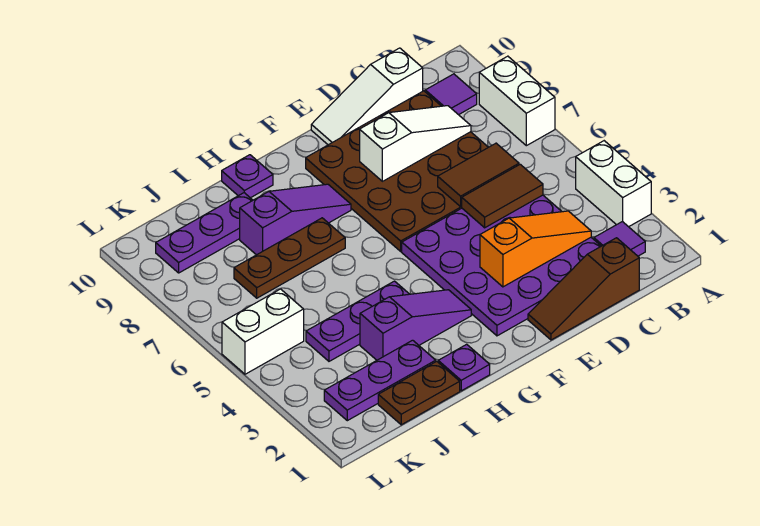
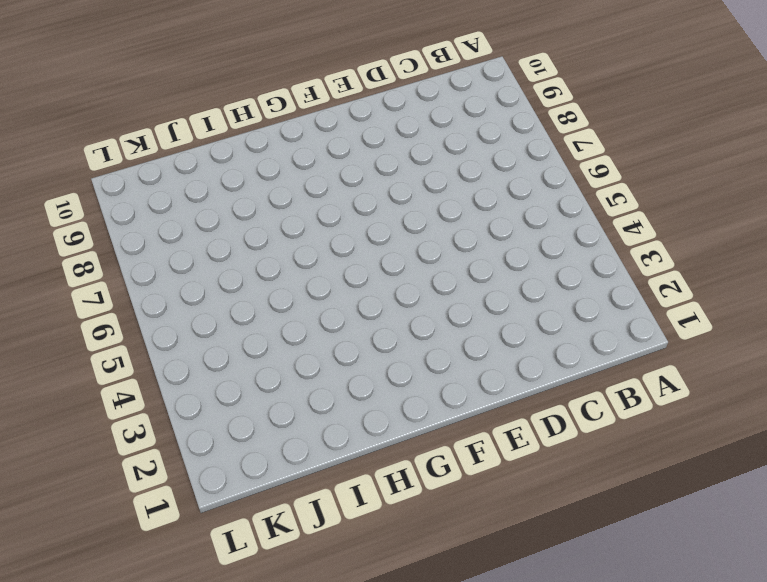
none -> white 1x2 brick [576,141,651,227]
none -> white 1x2 brick [479,56,555,146]
none -> purple 1x1 tile [594,222,645,256]

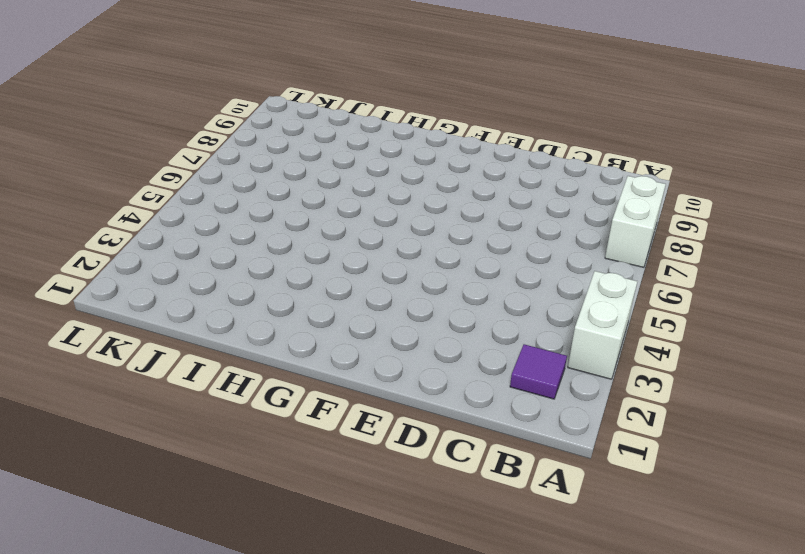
none -> purple 1x1 tile [425,74,477,115]
none -> brown 1x3 slope [528,238,639,340]
none -> purple 4x4 plate [402,195,601,336]

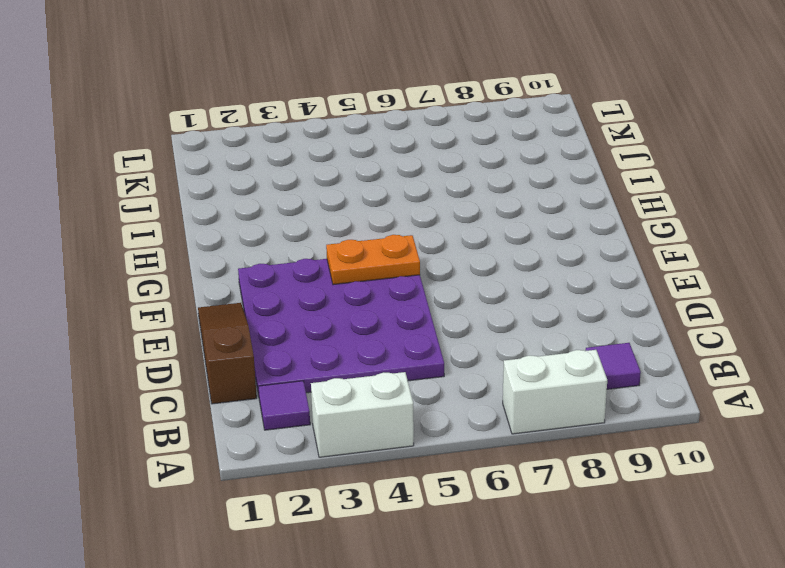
orange 1x2 plate [326,235,420,285] -> none
none -> brown 4x4 plate [306,91,488,251]
none -> white 1x3 slope [311,48,423,145]
none -> purple 1x3 slope [360,290,471,360]

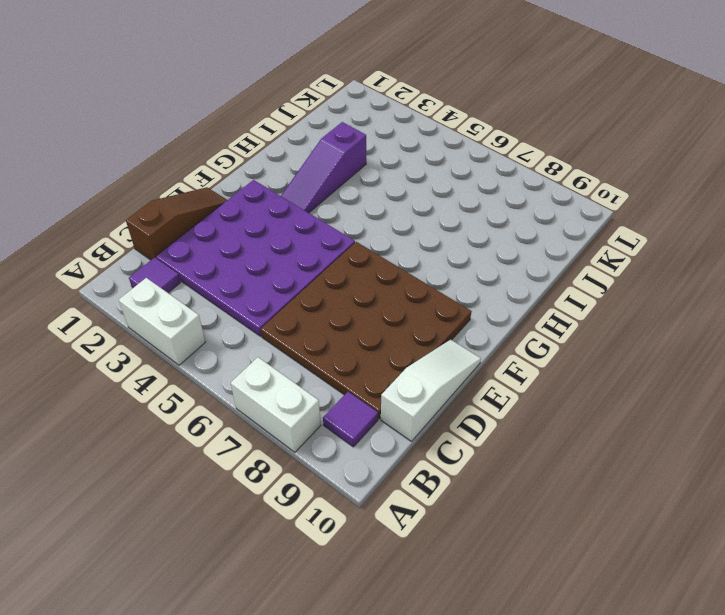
none -> purple 1x3 slope [240,184,351,255]
none -> purple 1x1 plate [438,344,490,391]
none -> purple 1x3 plate [306,281,409,361]

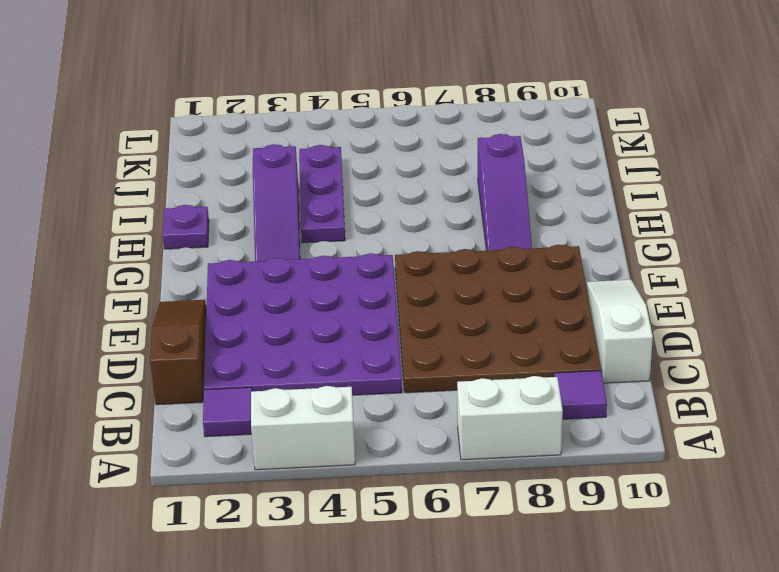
none -> brown 1x3 plate [234,218,345,298]
none -> purple 1x1 plate [222,155,273,198]
none -> brown 1x2 plate [378,361,460,425]

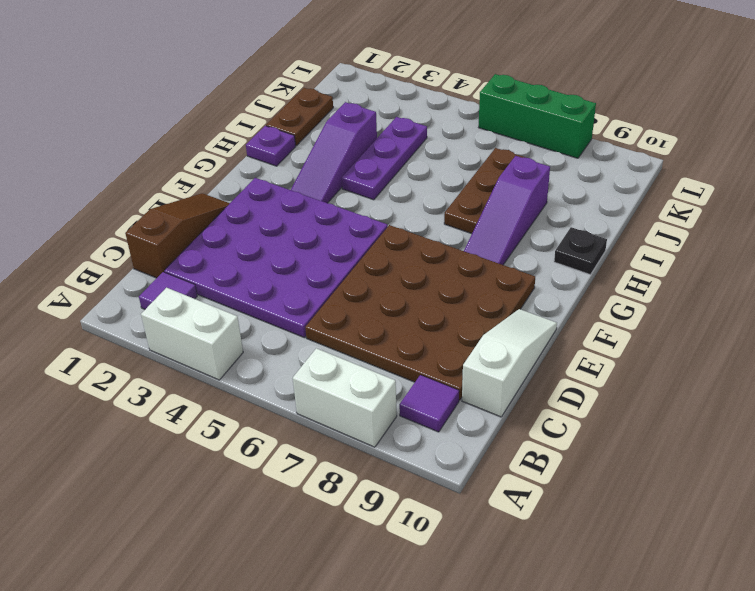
black 1x1 plate [554,227,607,275] -> purple 1x1 plate [222,155,273,198]
green 1x3 brick [479,74,596,158] -> none
none -> purple 1x3 plate [324,340,436,421]
none -> purple 1x3 plate [156,193,253,273]
none -> white 1x2 brick [222,289,304,374]

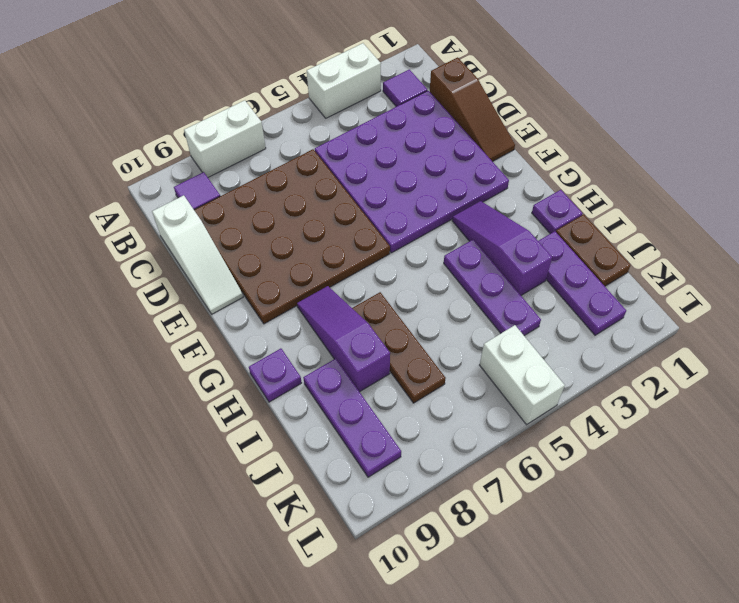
none -> orange 1x3 slope [480,211,591,287]
none -> brown 1x2 tile [461,164,543,228]
none -> brown 1x2 tile [438,143,519,207]

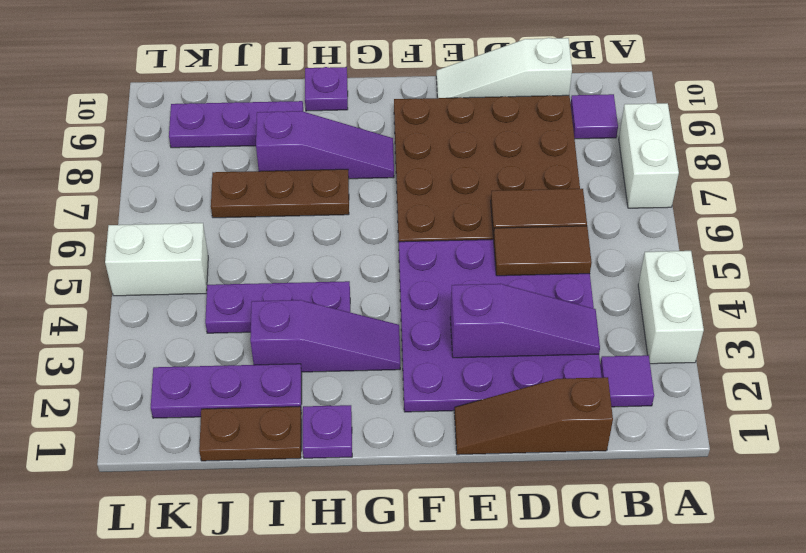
purple 1x3 slope [450,284,600,358] -> orange 1x3 slope [480,211,591,287]
none -> white 1x3 slope [360,106,471,181]

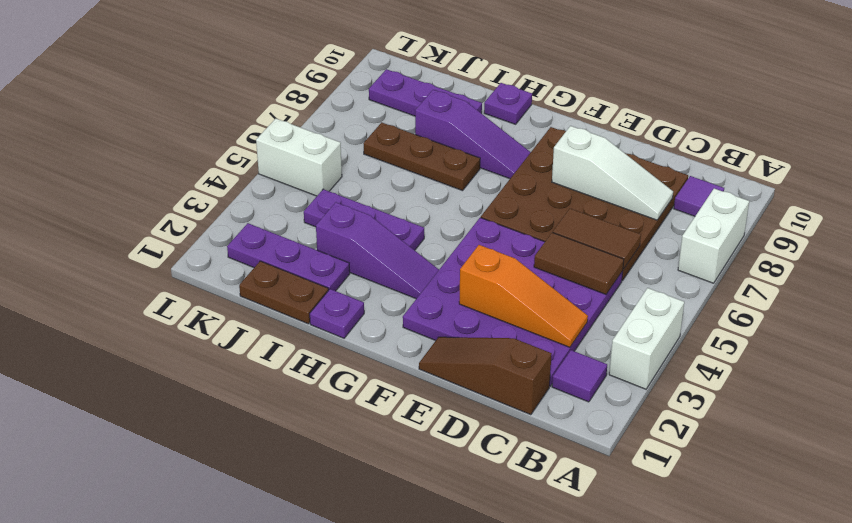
none -> white 1x3 slope [311,48,423,145]

